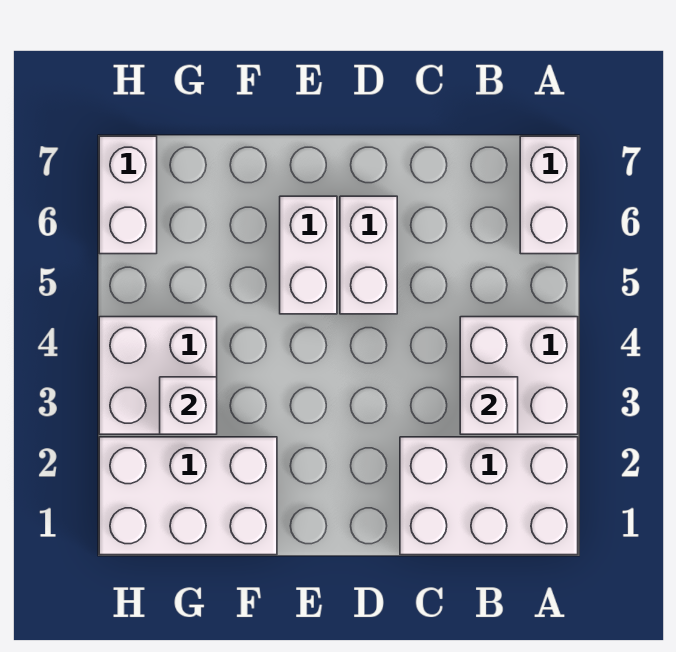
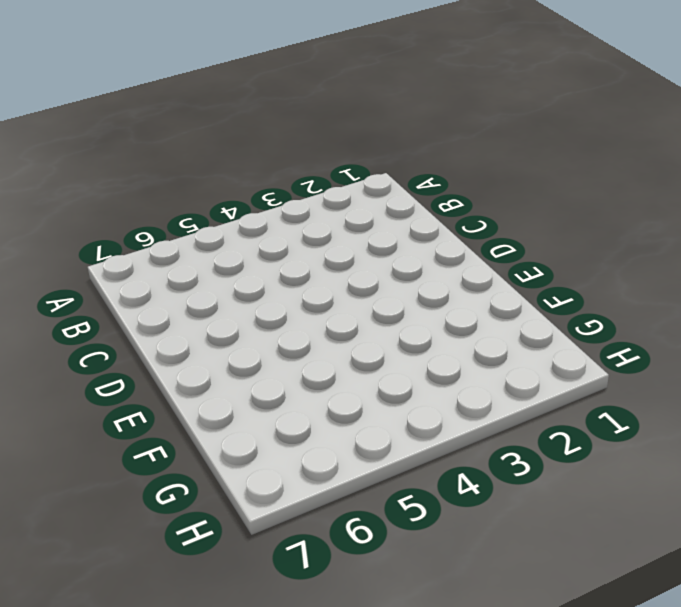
none -> white 2x3 brick [400,437,578,555]
none -> white 2x2 brick [460,317,578,434]

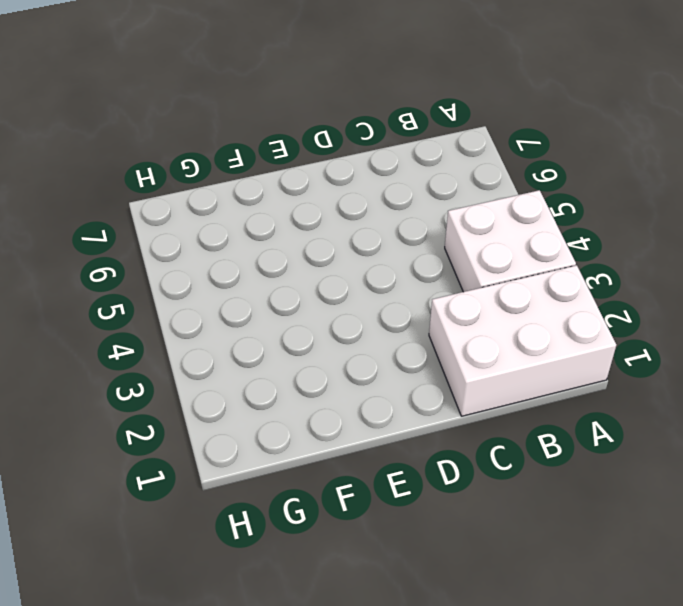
none -> white 1x2 brick [520,136,578,254]
none -> white 1x2 brick [340,196,397,314]

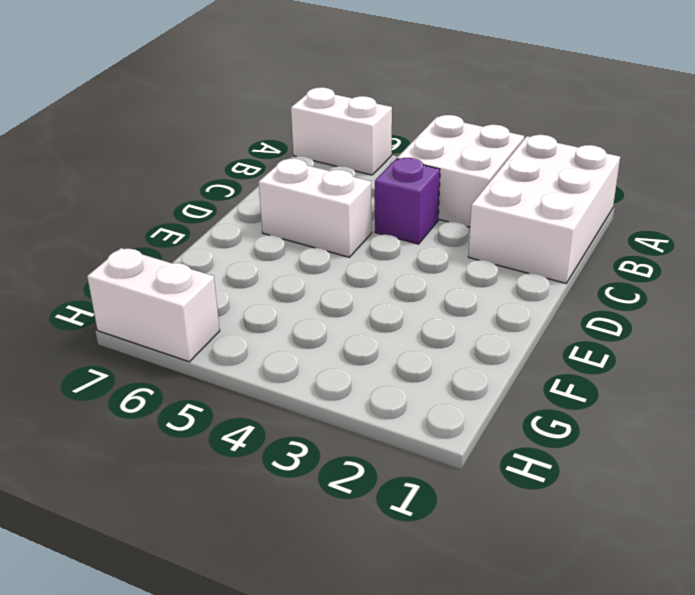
purple 1x1 brick [375,158,440,244] -> none
none -> white 1x2 brick [280,196,337,314]
none -> white 2x3 brick [99,437,277,555]

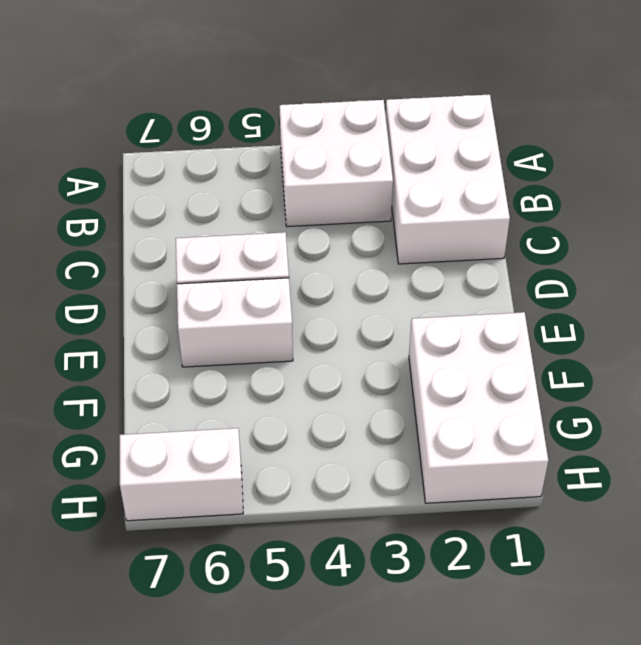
none -> white 1x2 brick [520,136,578,254]
none -> white 2x2 brick [99,317,217,434]

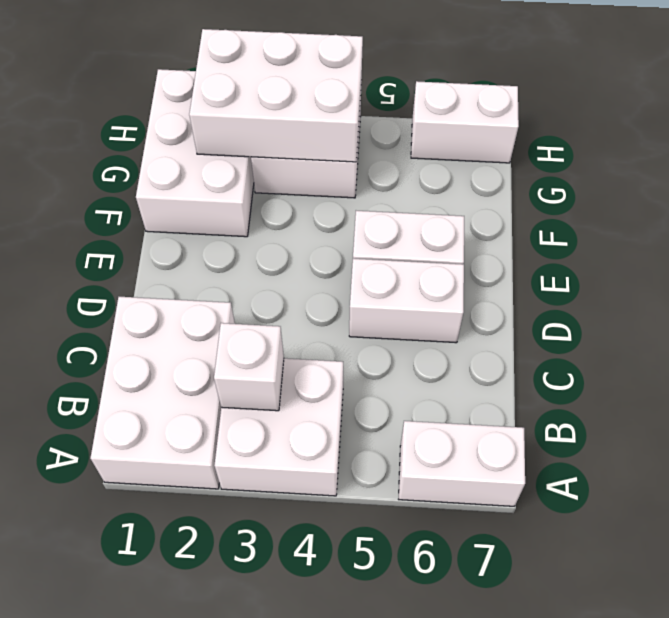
white 2x3 brick [189,29,363,162] -> white 1x1 brick [160,377,217,434]

